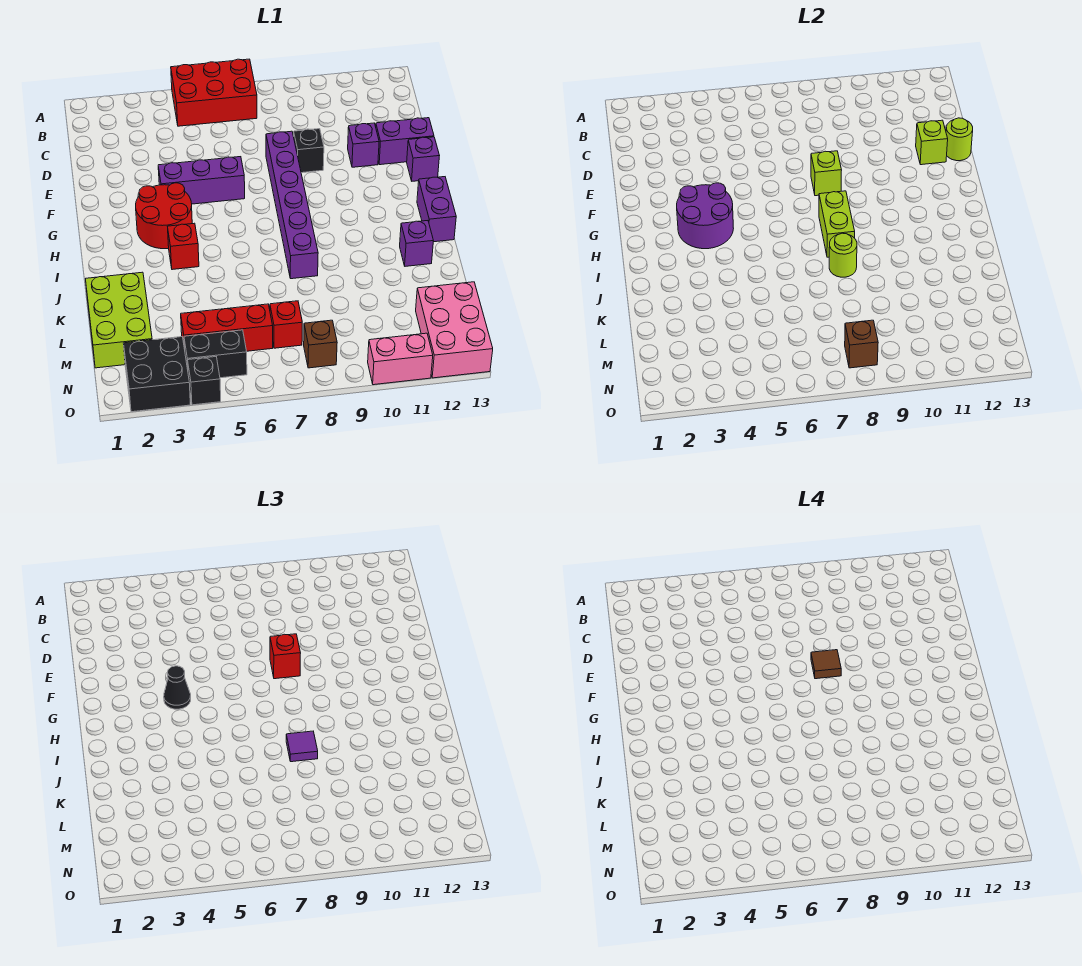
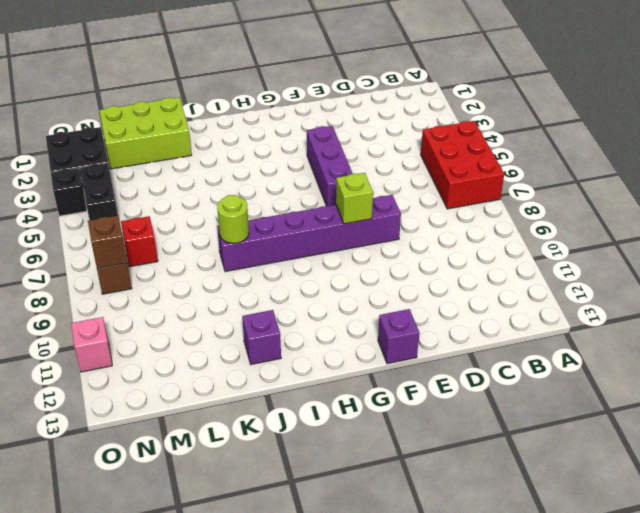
pink 1x1 brick [71,317,112,372] -> pink 1x2 brick [368,333,433,385]
none -> black 1x1 brick [294,129,324,173]
none -> purple 1x1 brick [348,123,379,167]
none -> purple 1x2 brick [376,118,434,165]
none -> red 2x2 round brick [136,183,192,249]

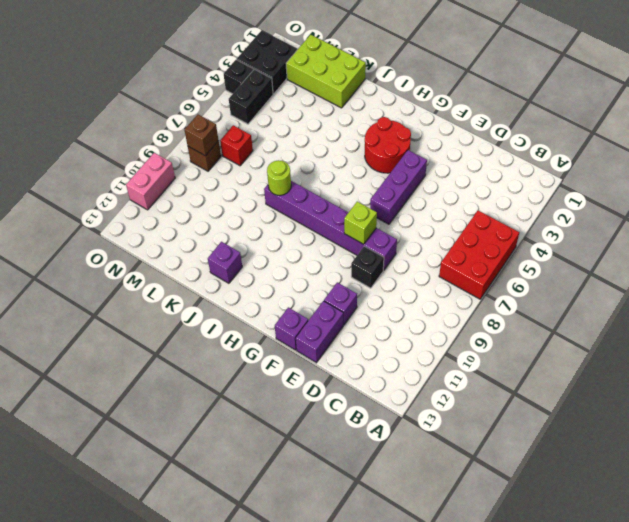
none -> purple 1x2 brick [417,177,456,242]
none -> red 1x1 brick [168,223,199,270]
none -> red 1x3 brick [181,304,273,351]
none -> pink 2x3 brick [416,282,493,378]

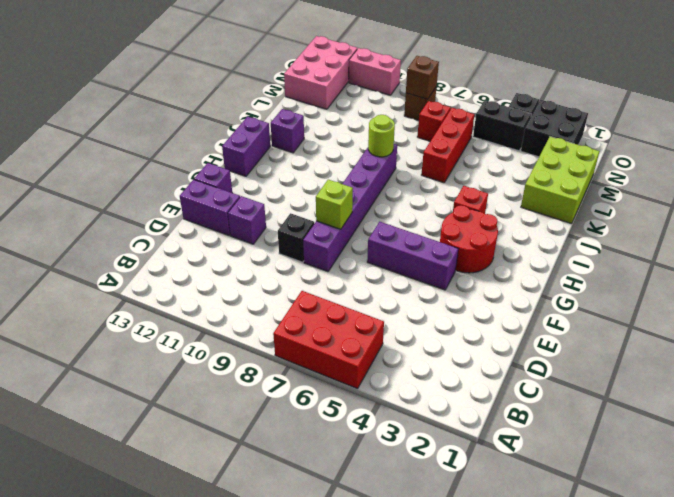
red 1x3 brick [421,108,474,183] -> red 1x3 brick turned to [181,304,273,351]
none -> lime 1x1 brick [916,120,948,165]
none -> lime 1x1 round brick [946,118,973,161]
none -> purple 2x2 round brick [677,183,734,249]
none -> lime 1x2 brick [819,191,855,257]

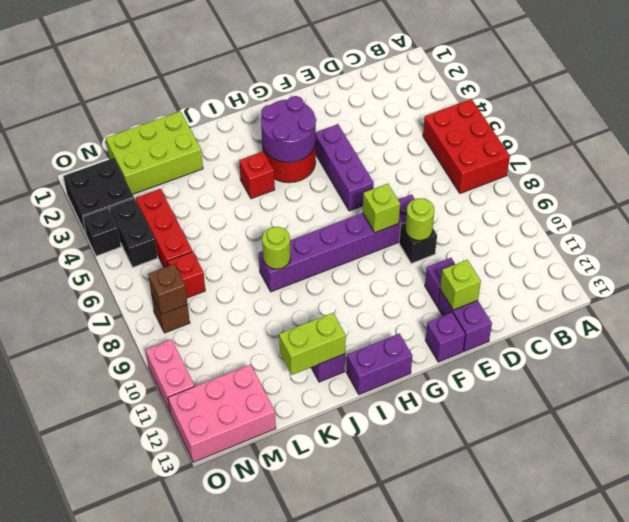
lime 1x1 round brick [405,198,434,240] -> lime 1x1 round brick moved to [946,118,973,161]
lime 1x2 brick [279,313,346,375] -> lime 1x2 brick moved to [819,191,855,257]
none -> red 1x1 brick [270,634,301,679]
none -> black 1x1 cone [164,666,191,709]
none -> purple 1x1 tile [286,731,318,762]
none -> brown 1x1 tile [811,650,841,679]

